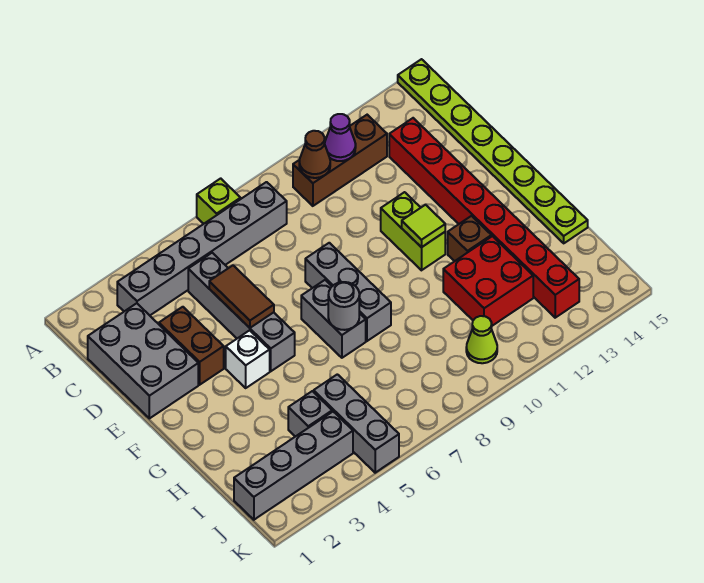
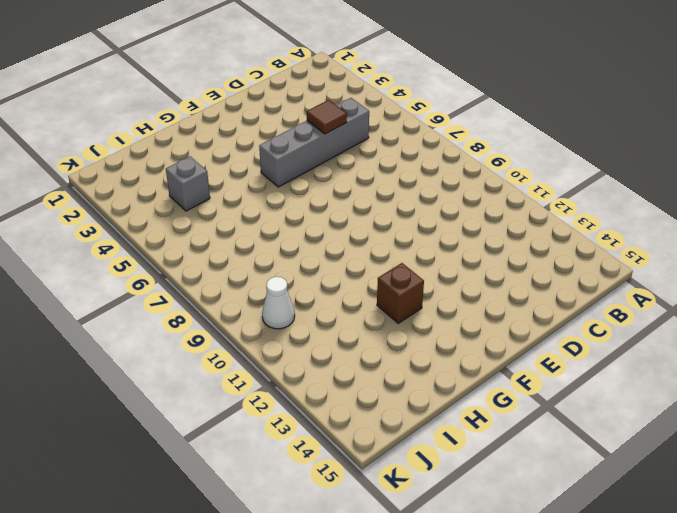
brown 1x1 tile [307,100,347,134] -> brown 1x2 tile [209,266,274,328]
white 1x1 cone [262,277,295,329] -> lime 1x1 cone [466,316,497,363]
none -> lime 1x1 brick [197,178,241,224]
none -> lime 1x8 plate [398,59,588,243]
none -> grey 1x6 brick [117,182,287,315]

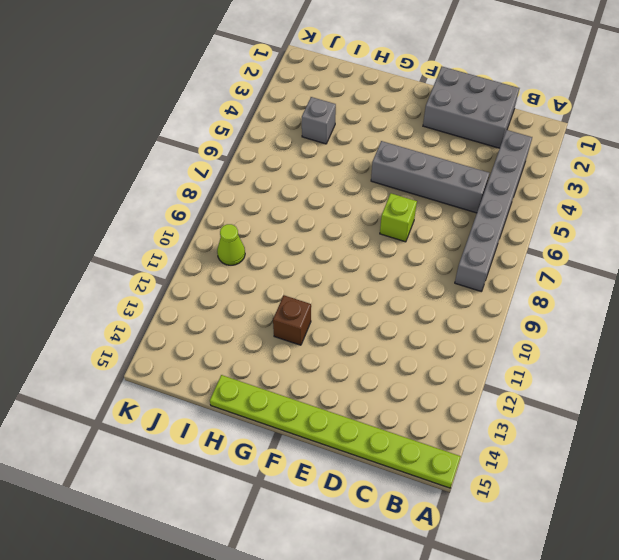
lime 1x1 brick [380,193,417,242] -> lime 1x1 brick moved to [197,178,241,224]
none -> brown 1x3 brick [293,115,387,206]
none -> red 1x8 brick [389,118,579,318]
none -> brown 1x2 brick [159,307,224,385]

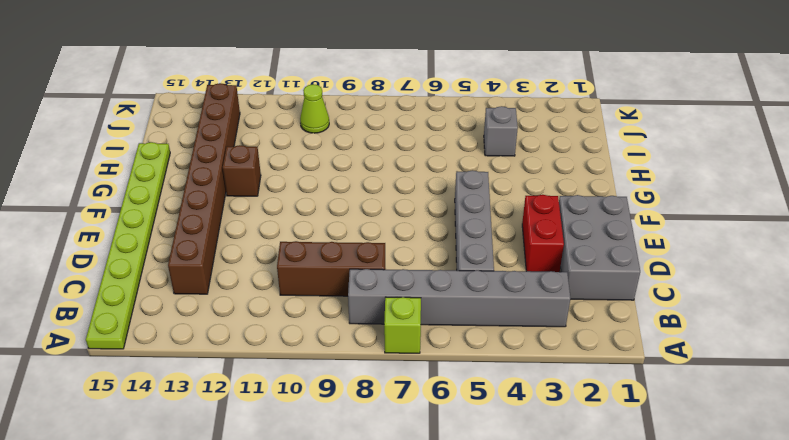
brown 1x3 brick [277,241,386,296] -> brown 1x3 brick moved to [293,115,387,206]
brown 1x8 brick [168,83,240,294] -> red 1x8 brick [389,118,579,318]
red 1x2 brick [522,195,564,272] -> brown 1x2 brick [159,307,224,385]
none -> grey 1x3 brick [305,243,391,341]
none -> lime 1x2 brick [381,192,445,270]
none -> white 1x1 brick [226,330,270,388]

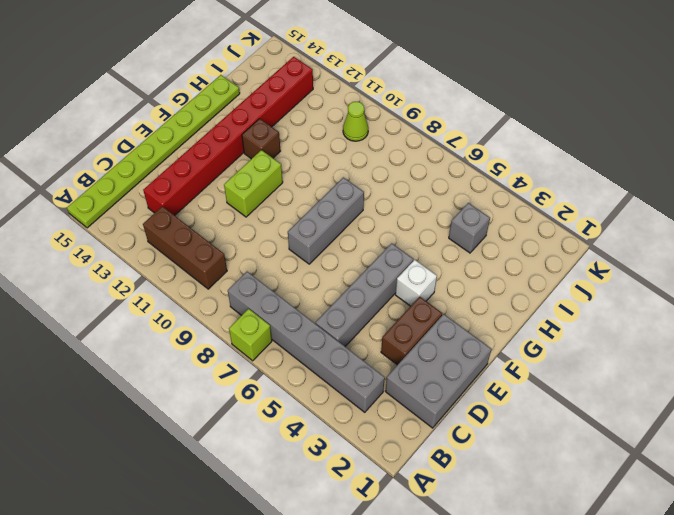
none -> grey 1x2 brick [301,280,366,358]
none -> red 2x2 brick [443,236,533,326]
none -> grey 1x3 brick [314,374,399,473]

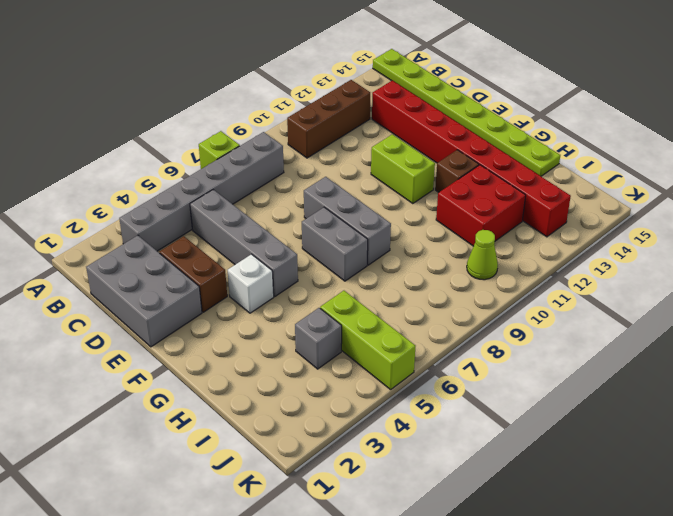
lime 1x3 brick [320,291,415,390] -> grey 1x3 brick [314,374,399,473]
none -> grey 1x4 brick [234,412,353,520]
none -> brown 1x1 cone [299,131,330,178]
none -> purple 1x1 cone [324,114,356,161]

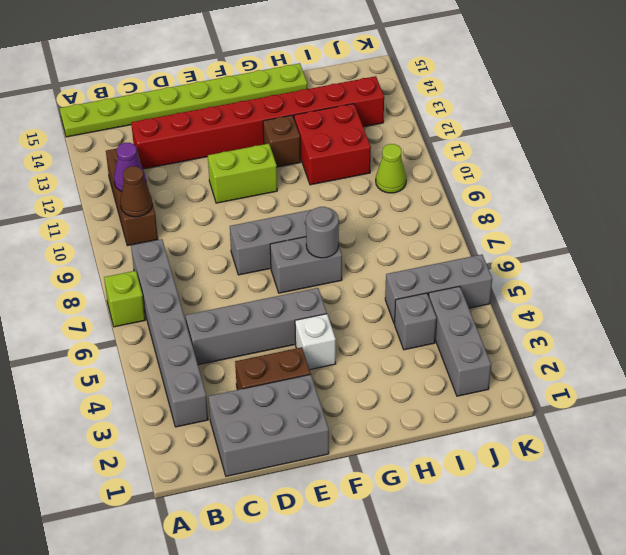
grey 1x3 brick [428,286,491,396] -> grey 1x4 brick [234,412,353,520]
none -> brown 1x2 tile [209,266,274,328]
none -> lime 1x1 tile [402,205,445,247]

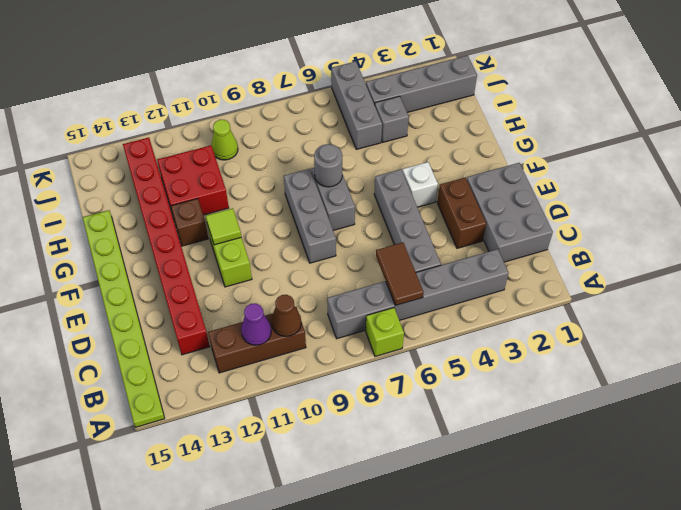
brown 1x2 tile [376,242,424,306] -> brown 1x2 tile moved to [209,266,274,328]

